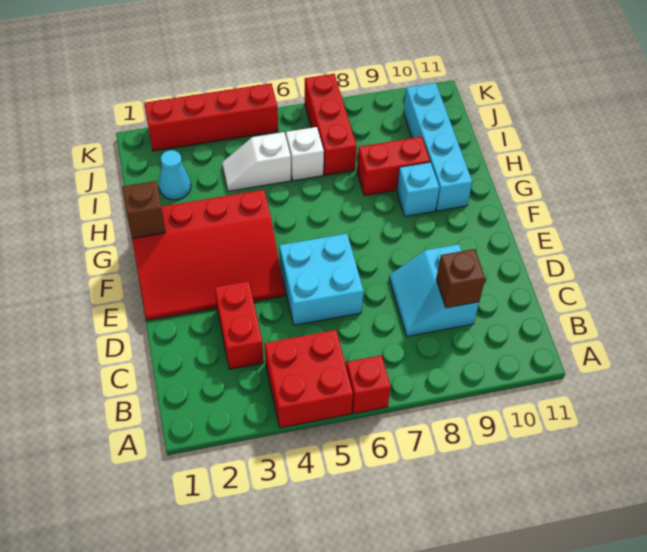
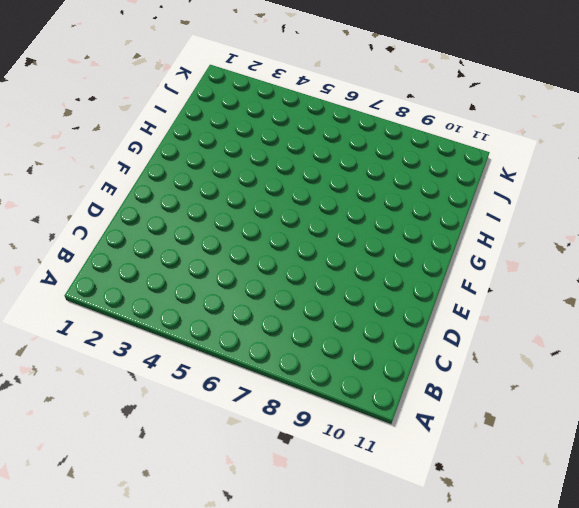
none -> red 2x2 brick [265,330,353,428]
none -> red 1x1 brick [346,355,391,414]
none -> red 1x2 brick [215,281,264,369]

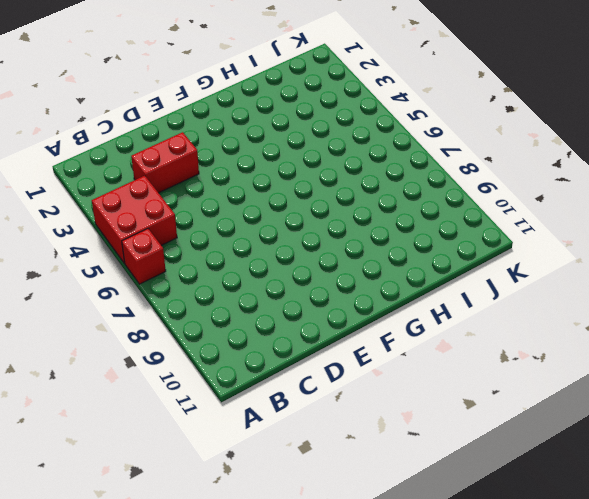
none -> cyan 2x2 slope [389,244,479,336]
none -> cyan 2x2 brick [279,234,363,325]
none -> red 3x4 slope [132,190,285,320]

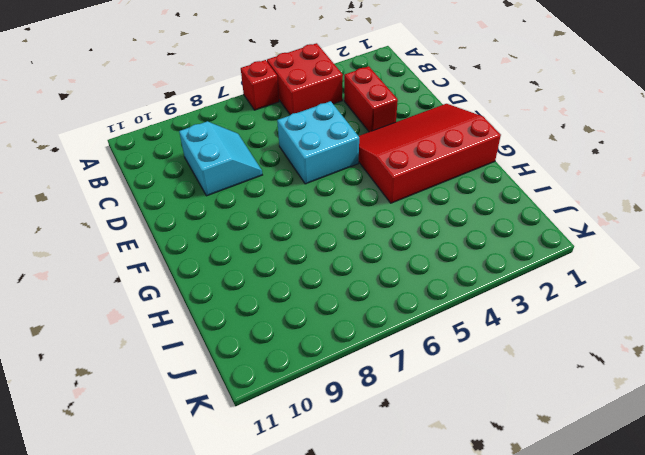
none -> cyan 1x1 brick [397,162,439,217]
none -> cyan 1x4 brick [403,83,472,211]
none -> red 1x2 brick [357,137,430,196]

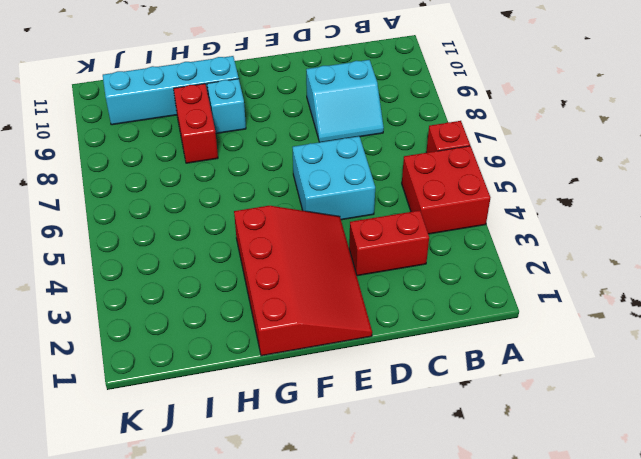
none -> cyan 1x1 cone [159,150,191,200]
none -> white 1x2 slope [222,132,291,191]
none -> white 1x1 brick [286,127,324,181]

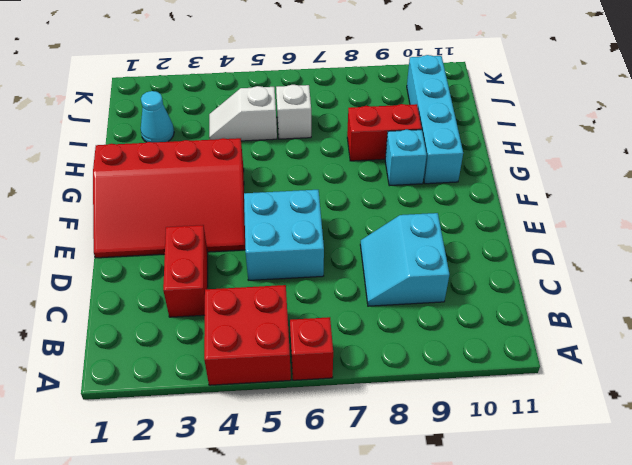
none -> red 1x3 brick [305,74,357,175]
none -> red 1x4 brick [144,83,278,151]
none -> brown 1x1 brick [436,249,485,308]

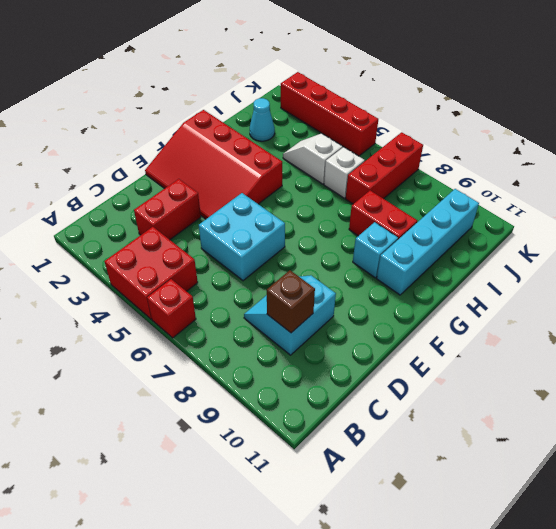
none -> brown 1x1 brick [122,181,166,239]

